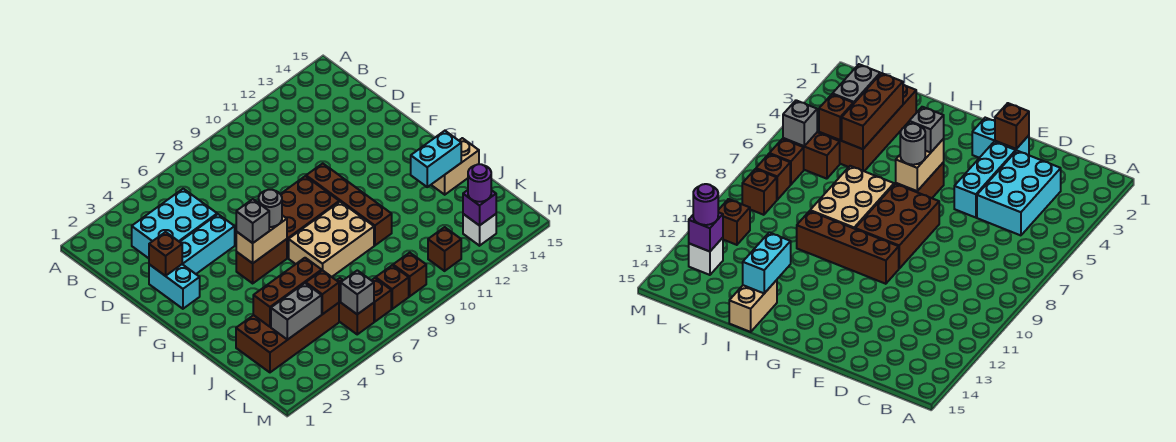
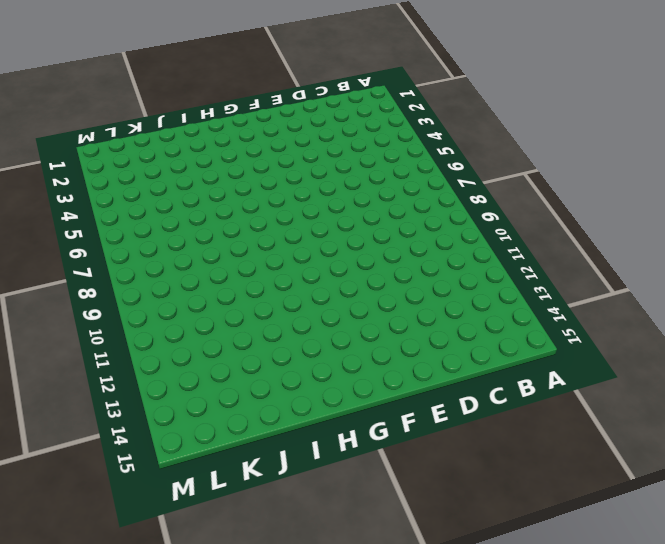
none -> cyan 2x3 brick [132,189,217,258]
none -> cyan 1x2 brick [149,264,200,309]
none -> cyan 1x3 brick [180,214,235,274]

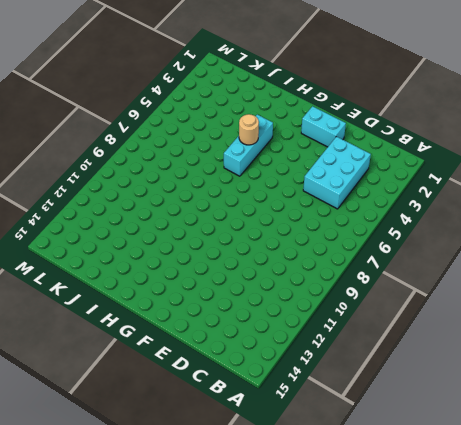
cyan 1x3 brick [224,115,273,176] -> cyan 1x3 brick moved to [180,214,235,274]
tan 1x1 round brick [239,114,259,145] -> none
none -> brown 2x3 brick [281,176,339,258]
none -> brown 1x4 brick [306,163,392,245]
none -> brown 1x2 brick [236,239,287,283]

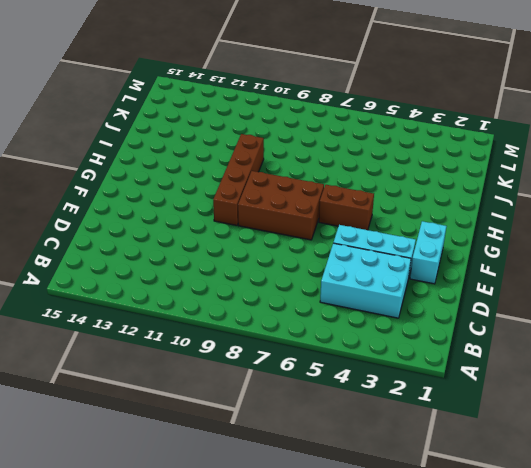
none -> tan 2x3 brick [289,202,374,277]
none -> tan 1x2 brick [431,138,479,195]
none -> brown 2x4 brick [236,303,339,372]

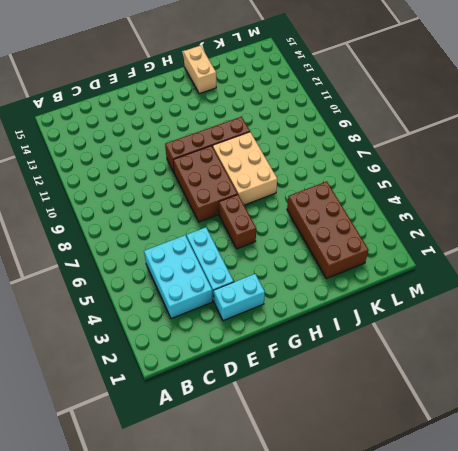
none -> brown 1x2 brick [337,278,374,334]
none -> brown 1x1 brick [371,278,391,322]
none -> brown 1x1 brick [376,265,409,309]

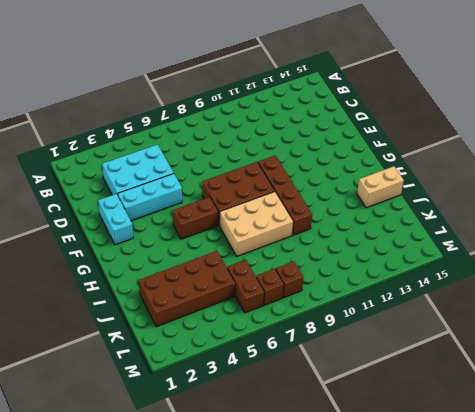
none -> brown 1x1 brick [393,253,426,296]
none -> brown 1x1 brick [428,227,461,271]
none -> white 1x1 brick [463,214,496,246]

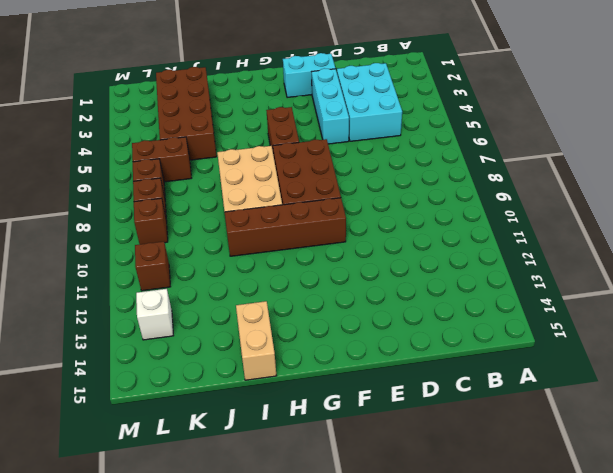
none -> brown 1x1 brick [149,232,182,276]
none -> tan 1x2 brick [236,215,287,263]
none -> cyan 1x2 brick [411,131,461,187]

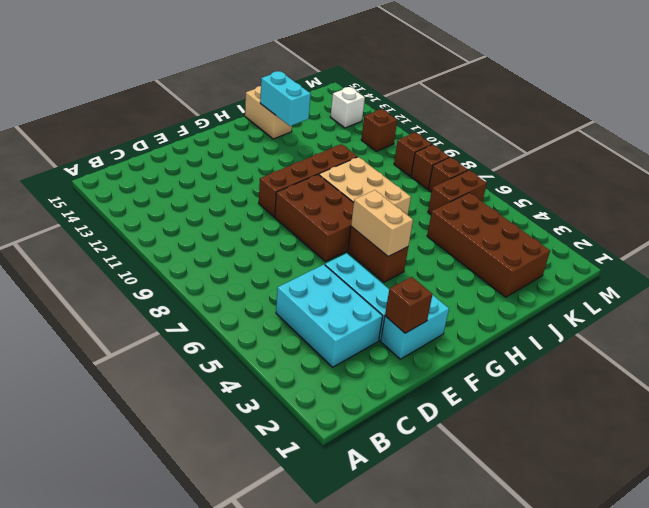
none -> brown 1x3 brick [253,258,322,327]
none -> grey 1x2 brick [271,283,322,340]
none -> brown 1x1 brick [306,270,339,314]

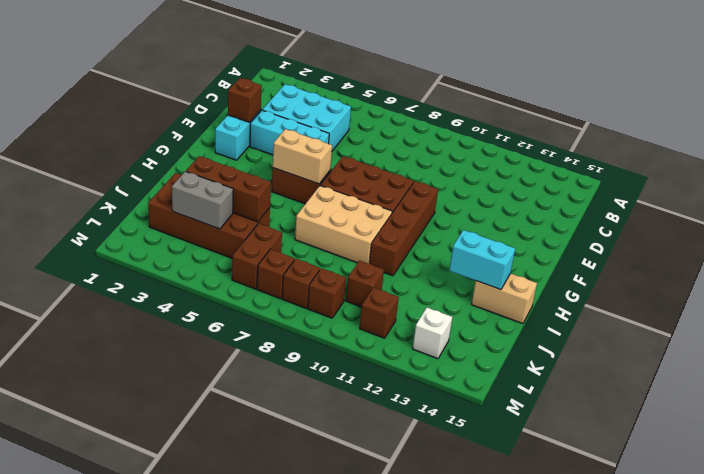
brown 1x1 brick [346,261,384,307] -> brown 1x1 brick moved to [306,270,339,314]
none -> grey 1x1 brick [341,270,374,314]
none -> purple 1x1 brick [463,190,496,226]
none -> grey 1x1 brick [236,199,269,243]

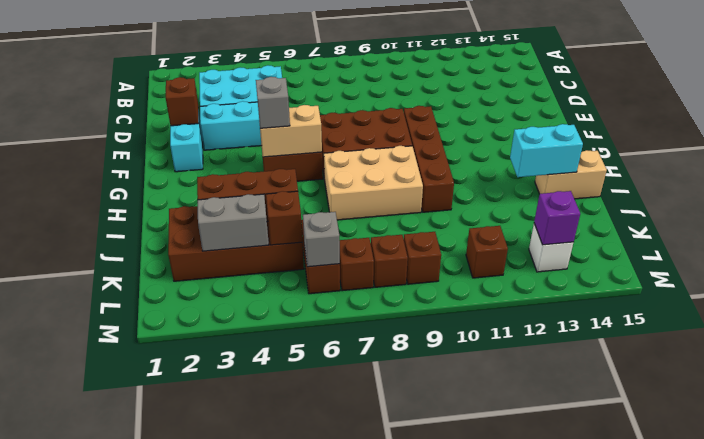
none -> grey 1x1 round brick [259,190,282,227]
none -> purple 1x1 round brick [468,164,491,202]

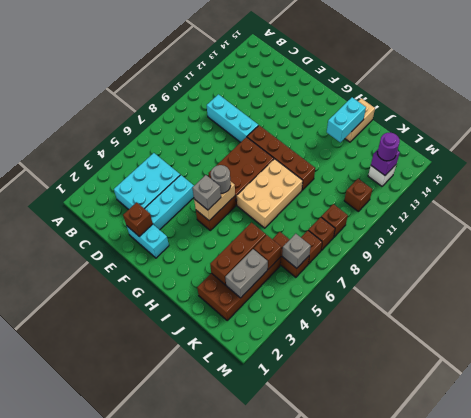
cyan 1x3 brick [207,94,258,142] -> none

